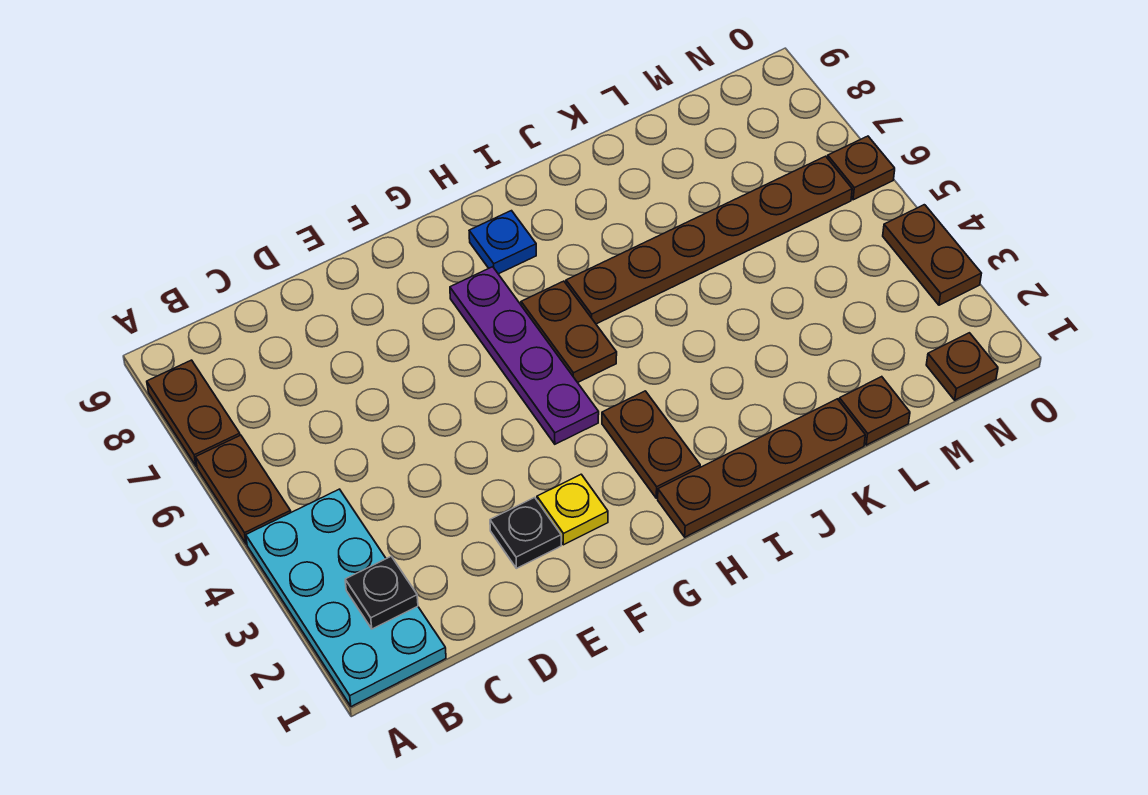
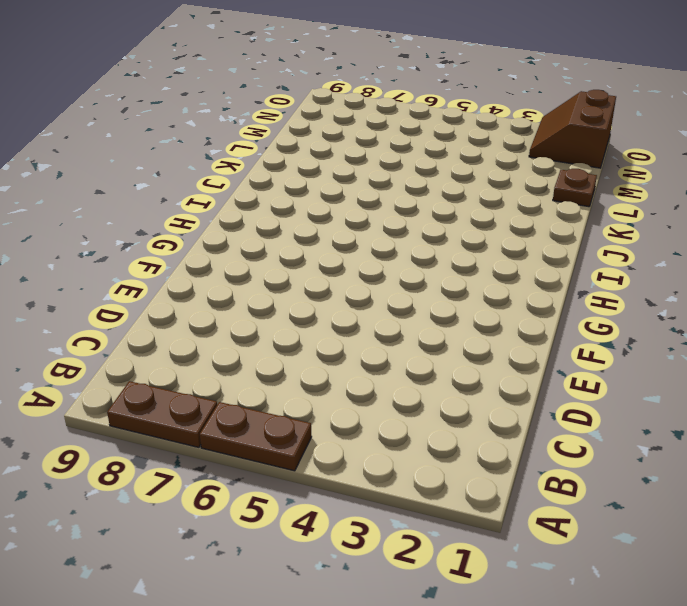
brown 2x2 slope [529,90,616,168] -> brown 1x1 plate [926,333,998,400]
none -> cyan 2x4 plate [246,489,446,707]
none -> black 1x1 plate [490,497,561,568]
none -> yellow 1x1 plate [537,474,608,545]

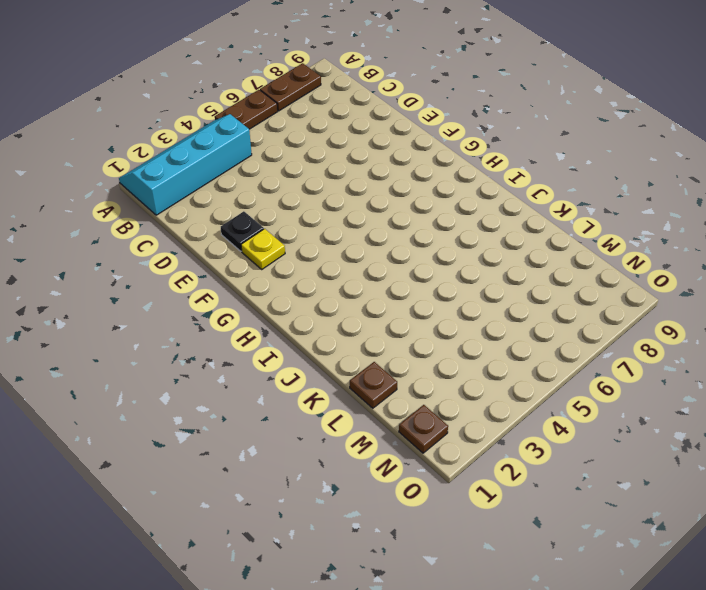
cyan 2x4 slope [119,114,252,215] -> cyan 2x4 plate [246,489,446,707]
none -> purple 1x4 plate [450,267,599,444]
none -> brown 1x4 plate [658,399,865,537]
none -> brown 1x2 plate [602,391,700,498]

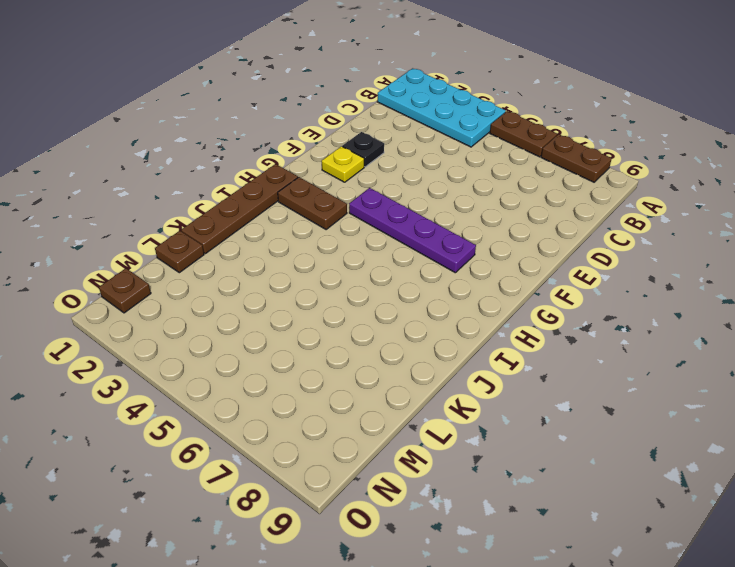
none -> brown 1x2 plate [521,281,617,383]
none -> blue 1x1 plate [469,211,536,274]
none -> brown 1x6 plate [566,156,852,324]

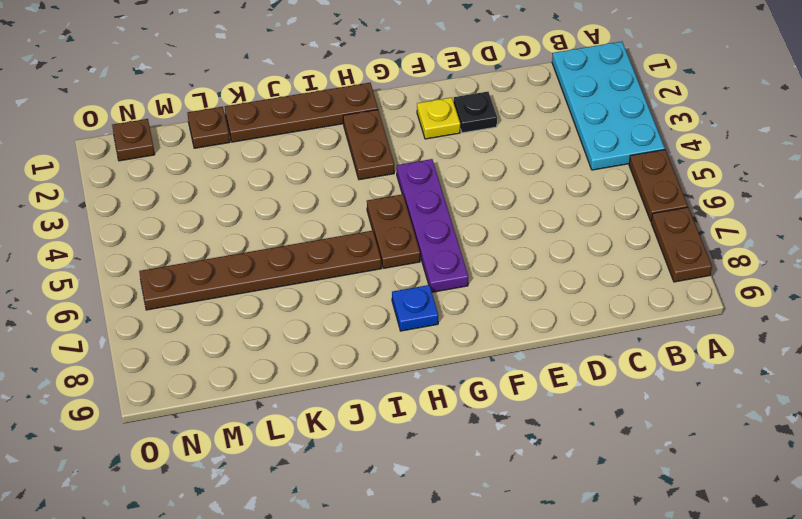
none -> brown 1x2 plate [883,205,982,305]
none -> brown 1x1 plate [828,136,895,200]
none -> black 1x1 plate [345,556,418,629]

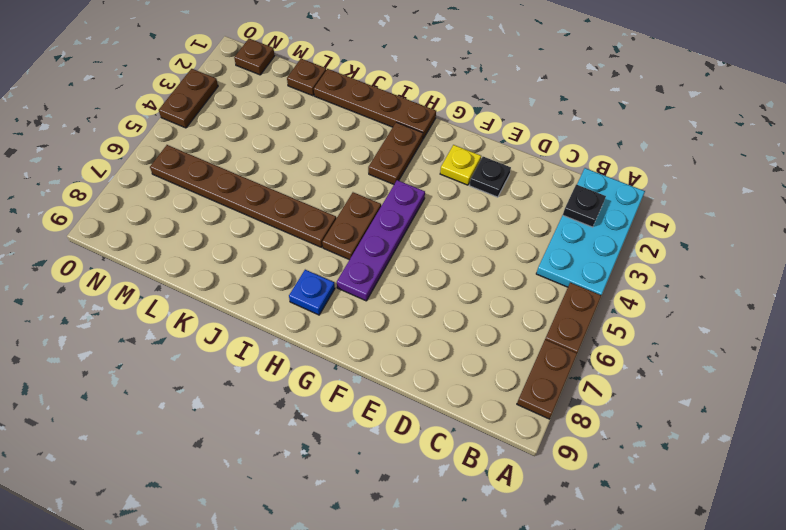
none -> brown 1x1 plate [828,136,895,200]

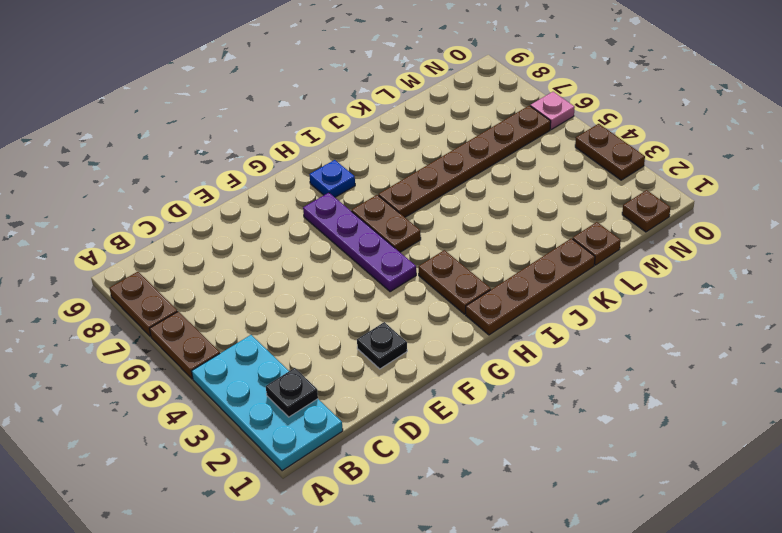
pink 1x1 plate [530,92,575,129] -> brown 1x1 plate [828,136,895,200]
none -> yellow 1x1 plate [537,474,608,545]

